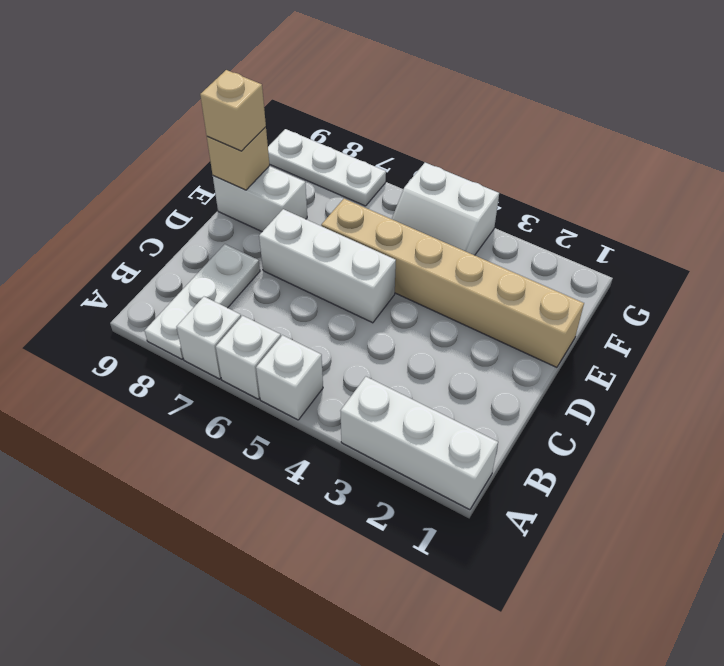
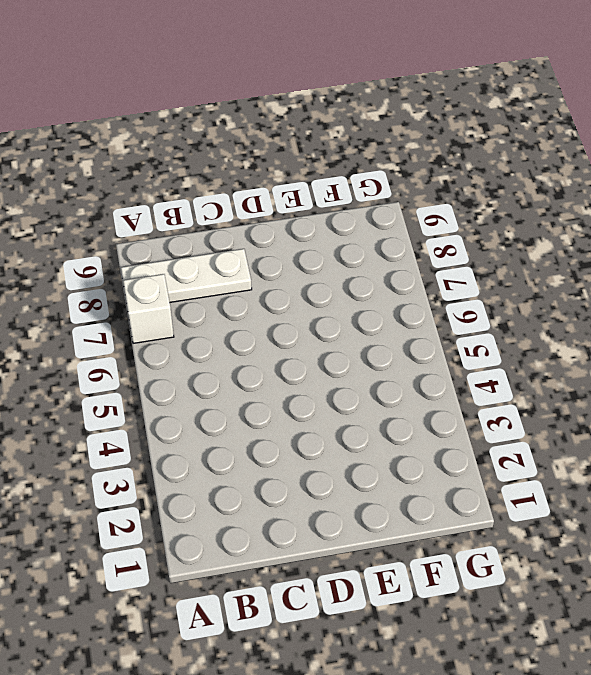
none -> white 1x3 brick [341,377,498,510]
none -> white 1x1 brick [256,335,323,420]
none -> white 1x1 brick [216,316,281,399]

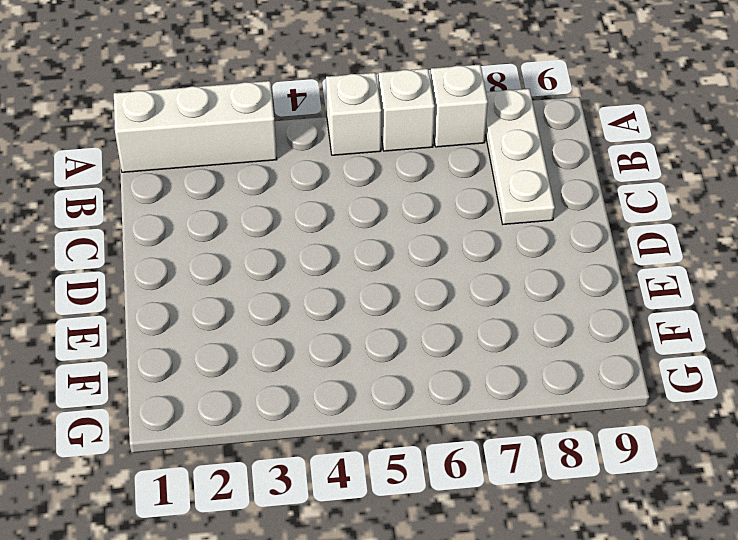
none -> white 1x3 brick [259,209,396,323]
none -> tan 1x6 brick [321,199,584,367]
none -> white 1x2 brick [213,166,307,232]

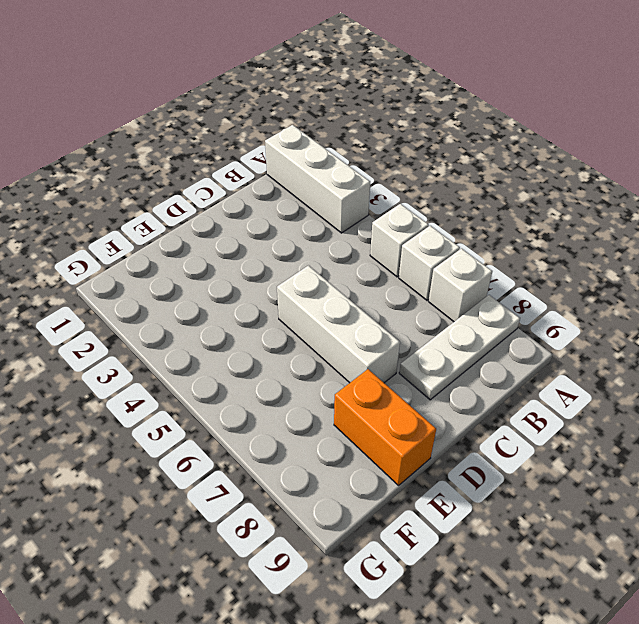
orange 1x2 brick [334,369,436,485] -> white 1x2 brick [213,166,307,232]
none -> tan 1x6 brick [321,199,584,367]
none -> white 2x2 slope [392,163,499,255]
none -> white 1x3 plate [268,129,386,206]

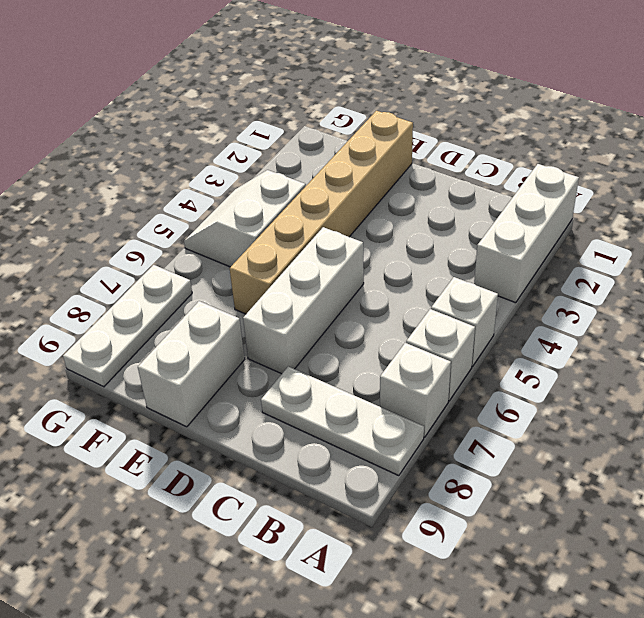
white 2x2 slope [184,170,306,267] -> white 2x2 slope turned to [392,163,499,255]
none -> tan 1x1 brick [207,127,270,190]
none -> tan 1x1 brick [200,70,266,151]

